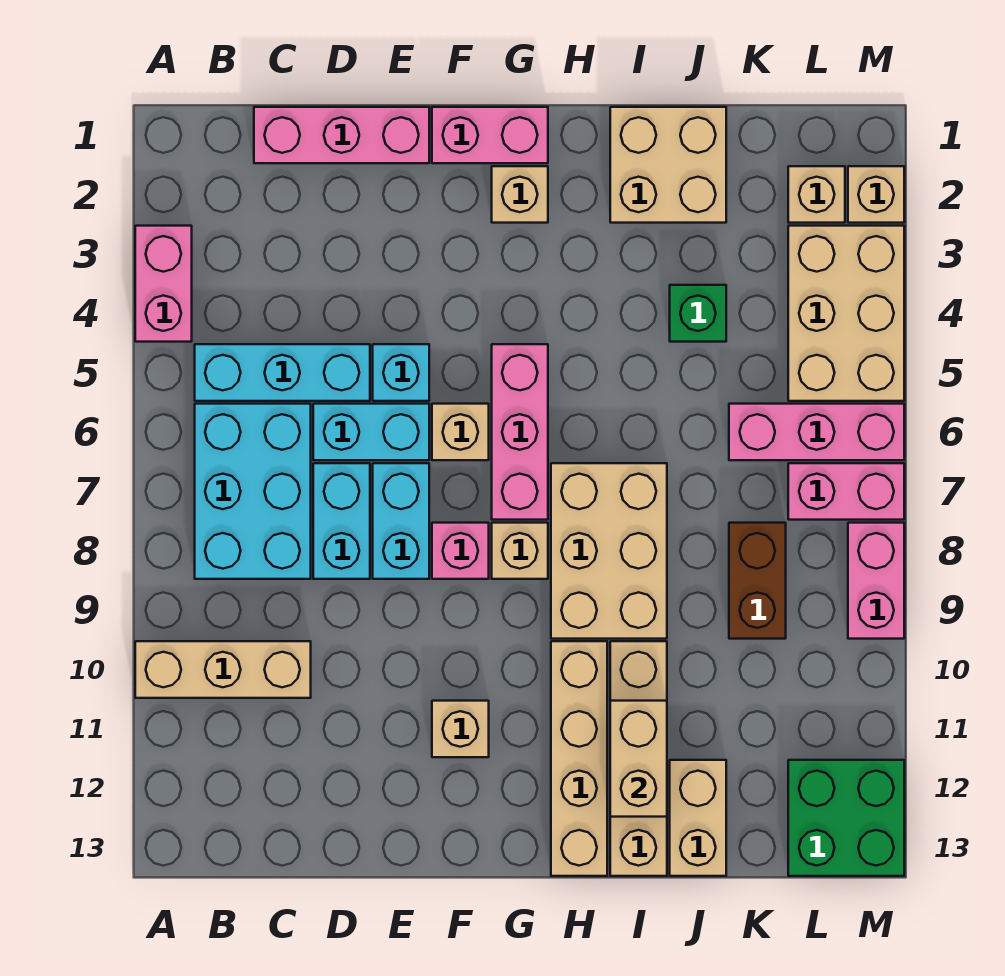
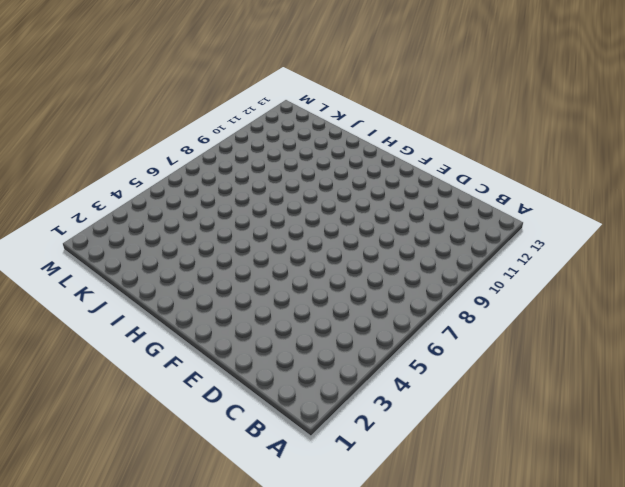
none -> pink 1x2 brick [135,226,192,342]
none -> tan 1x3 brick [135,641,311,698]
none -> cyan 1x3 brick [195,344,370,401]
none -> cyan 2x3 brick [195,404,311,579]

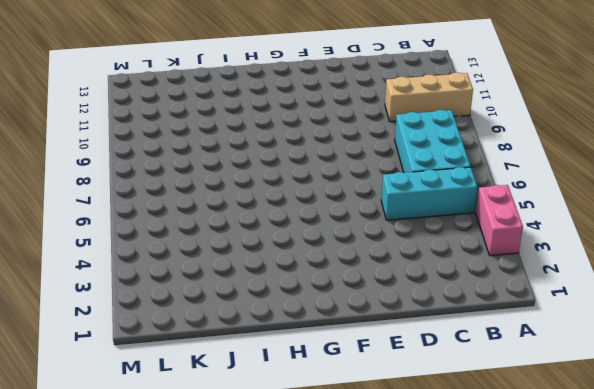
none -> pink 1x3 brick [254,107,429,163]
none -> cyan 1x2 brick [313,404,429,460]
none -> cyan 1x2 brick [313,463,370,579]
none -> cyan 1x1 brick [373,344,429,401]

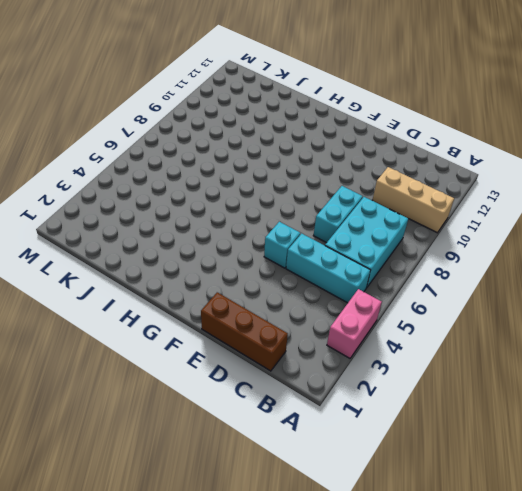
brown 1x3 brick [201,292,288,371] -> pink 1x3 brick [254,107,429,163]
none -> cyan 1x2 brick [313,404,429,460]
none -> cyan 1x2 brick [373,463,429,579]
none -> pink 1x2 brick [432,107,548,163]
none -> tan 1x1 brick [432,404,489,460]

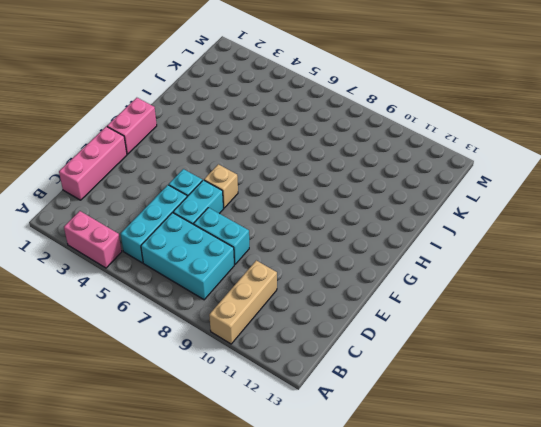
none -> cyan 1x2 brick [373,463,429,579]
none -> pink 1x1 brick [432,523,489,579]
none -> tan 1x1 brick [432,701,489,757]
none -> tan 1x1 brick [492,166,548,223]

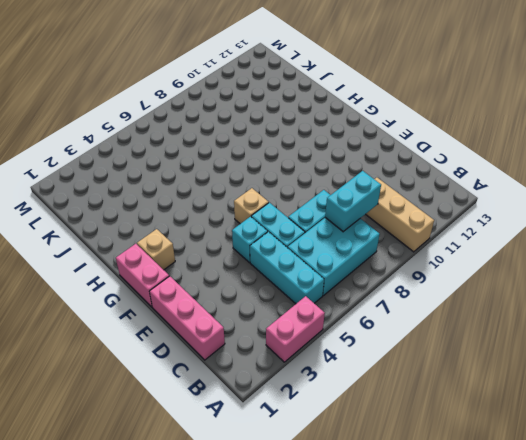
cyan 1x2 brick [325,171,381,232] -> cyan 1x2 brick moved to [373,463,429,579]
none -> pink 1x1 brick [432,523,489,579]
none -> tan 1x1 brick [432,701,489,757]
none -> pink 1x3 brick [492,344,548,520]
none -> tan 1x1 brick [492,523,548,579]

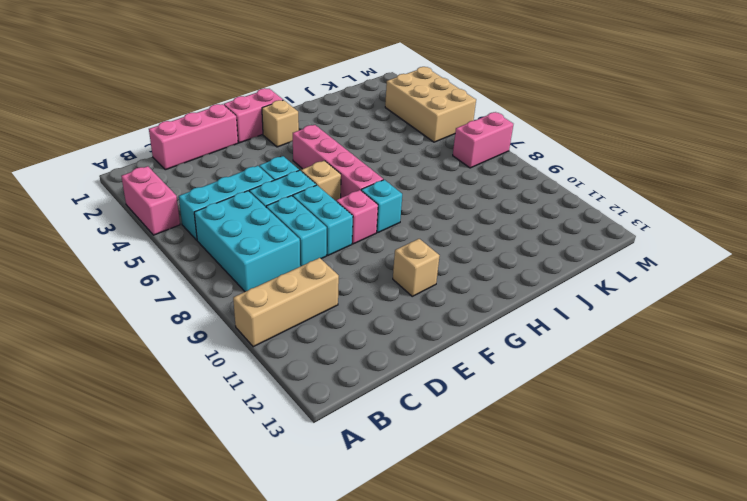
pink 1x4 brick [293,125,383,198] -> pink 1x3 brick [492,344,548,520]
cyan 1x1 brick [361,180,402,233] -> tan 1x1 brick [492,523,548,579]
none -> tan 2x3 brick [551,463,667,639]
none -> tan 1x4 brick [551,641,607,876]
none -> tan 2x2 brick [610,107,726,223]
none -> tan 1x4 brick [610,641,667,876]

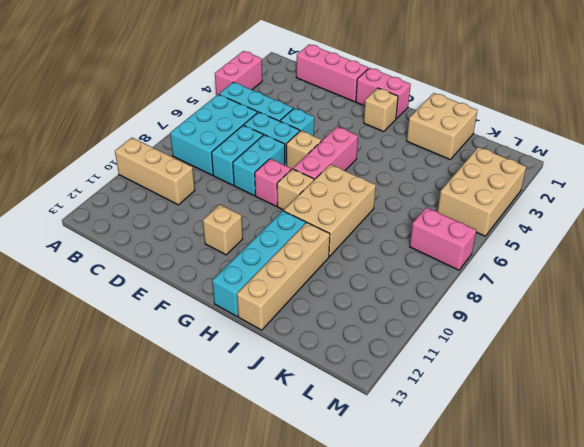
cyan 1x4 brick [212,211,306,316] -> tan 1x4 brick [551,641,607,876]
none -> green 1x1 brick [670,285,726,342]
none -> tan 1x2 brick [670,760,726,876]
none -> pink 1x3 brick [729,404,904,460]
none -> brown 1x2 brick [729,523,786,639]

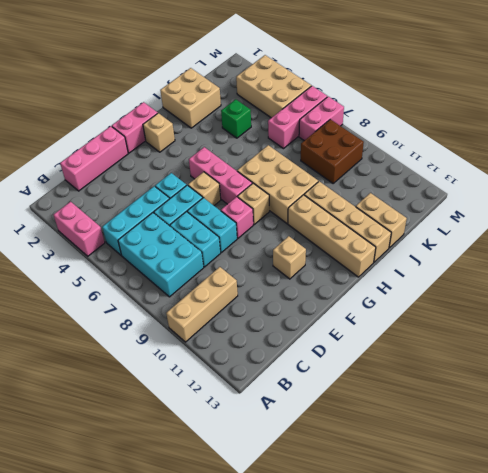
brown 2x2 brick [301,119,364,183] -> brown 1x2 brick [729,523,786,639]
none -> tan 1x1 brick [788,166,845,223]
none -> green 2x2 brick [788,760,904,876]
none -> tan 1x1 brick [848,166,904,223]
none -> pink 1x2 brick [848,523,904,639]

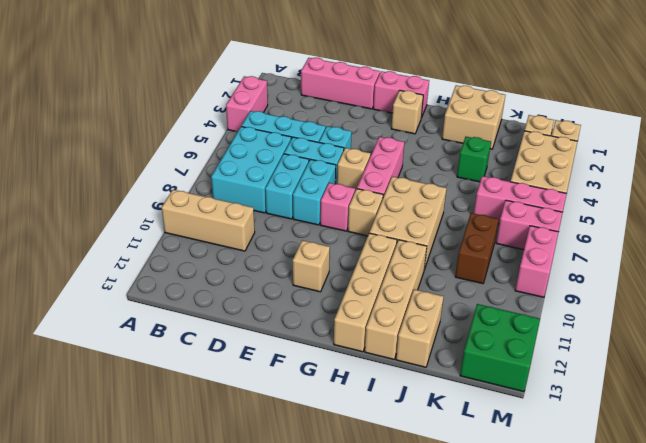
none -> tan 1x2 brick [610,701,667,817]

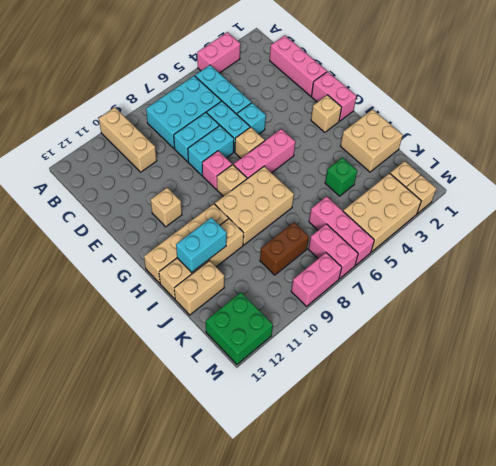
cyan 1x2 brick [176,218,227,273] -> tan 1x2 brick [610,701,667,817]

